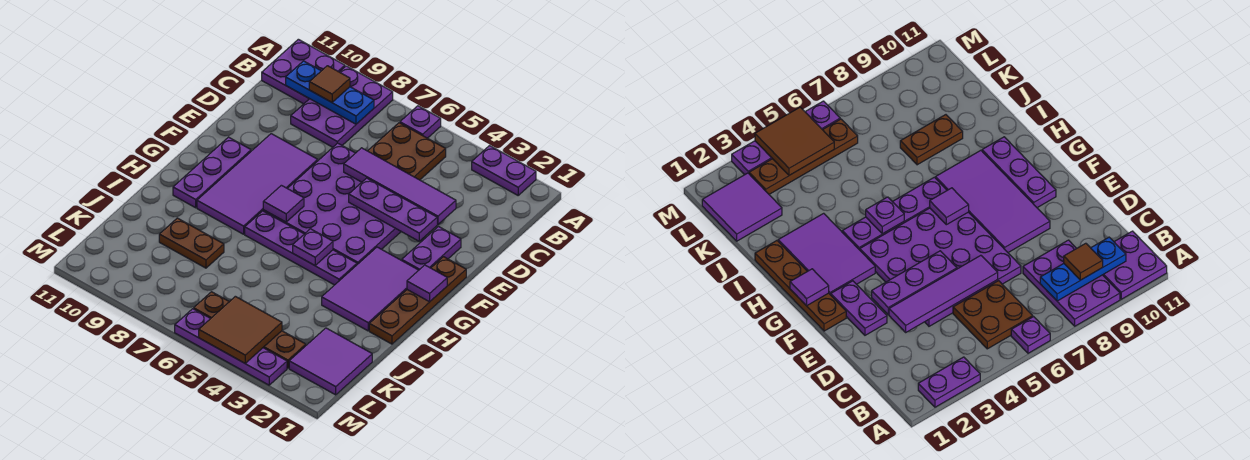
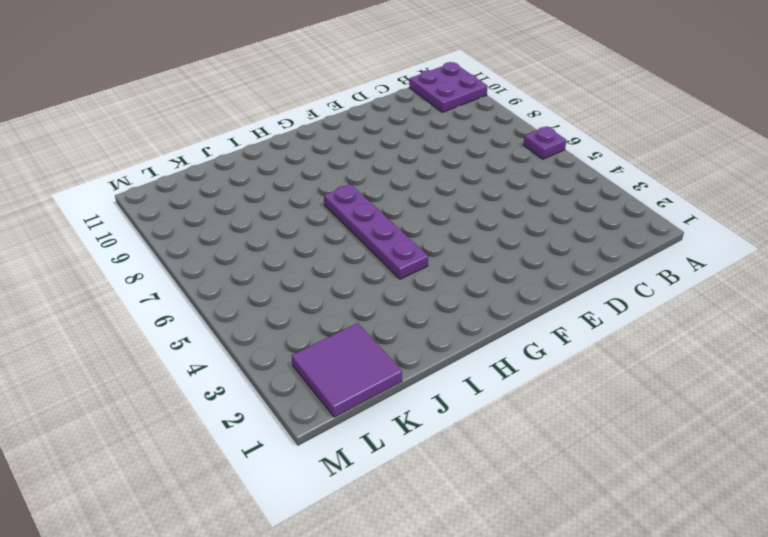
none -> purple 1x2 plate [472,146,536,195]
none -> purple 2x3 plate [291,66,393,147]
none -> brown 2x2 plate [368,123,446,180]

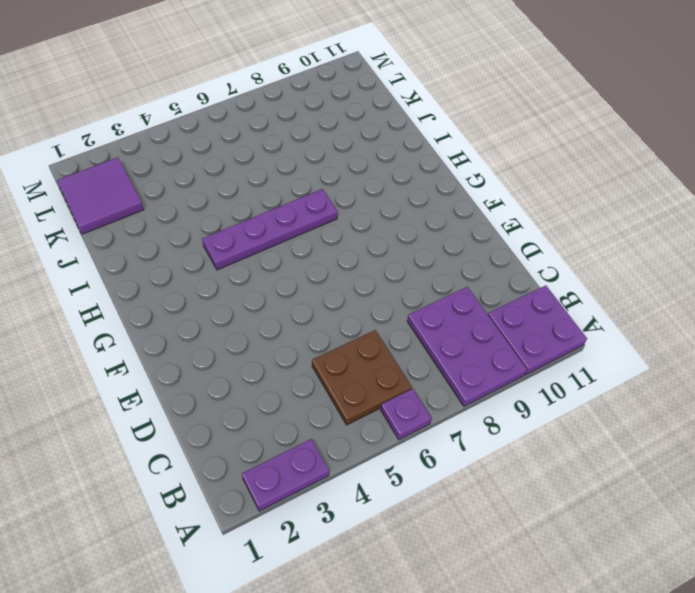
none -> purple 4x4 plate [263,143,401,264]
none -> purple 1x2 plate [402,227,461,270]
none -> purple 2x4 tile [197,134,318,234]

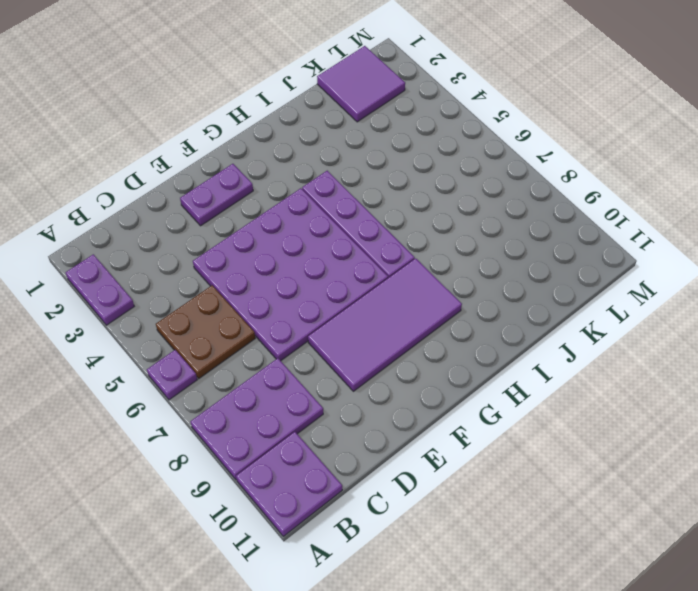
none -> brown 1x4 plate [369,257,466,344]
none -> purple 1x3 plate [173,137,251,208]
none -> purple 2x3 tile [322,247,418,331]

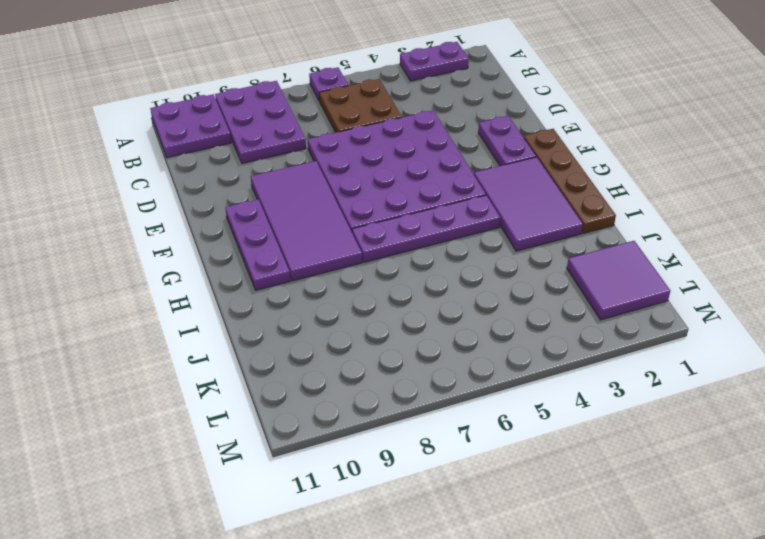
none -> brown 1x2 plate [159,218,224,268]
none -> brown 1x4 plate [194,292,306,368]
none -> purple 1x4 plate [175,309,287,385]

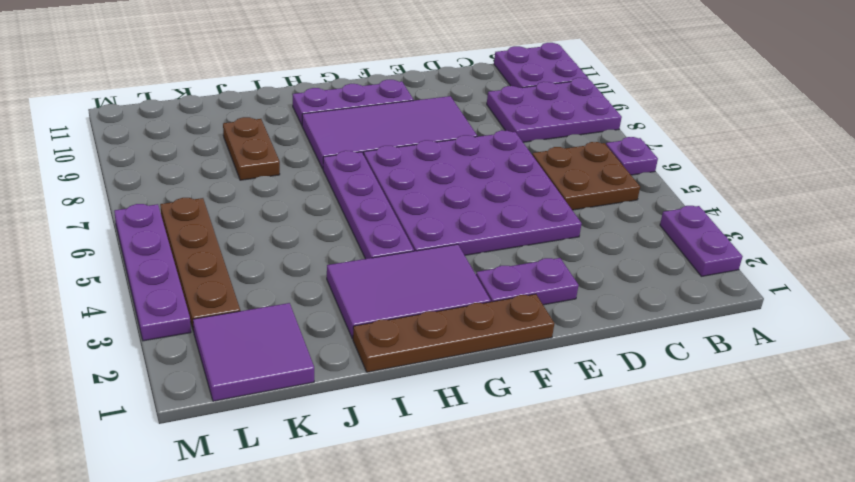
none -> blue 1x3 plate [286,61,374,124]
none -> purple 1x4 tile [344,148,456,224]
none -> purple 1x3 plate [349,178,437,241]

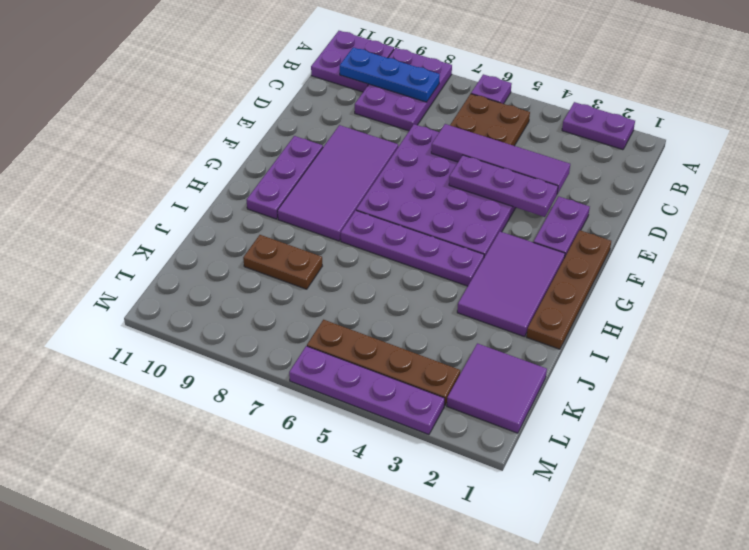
none -> purple 1x1 tile [407,265,447,302]
none -> purple 1x1 tile [263,185,304,222]
none -> purple 1x1 plate [293,229,333,265]

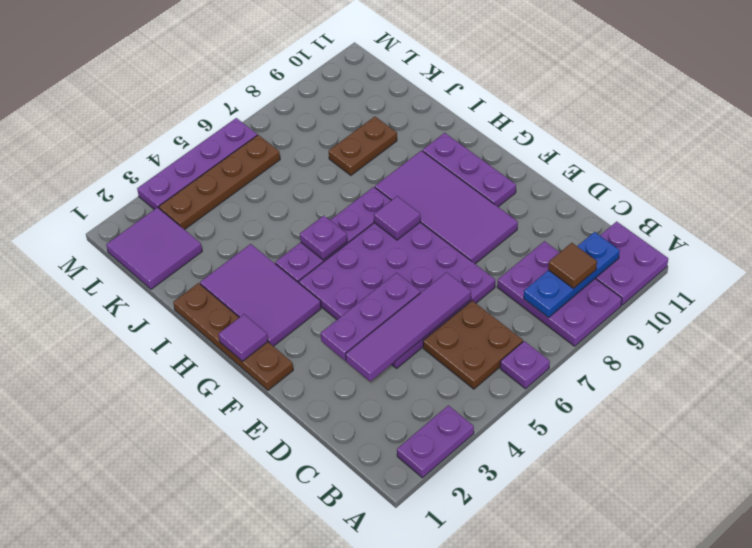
none -> purple 1x2 plate [402,227,461,270]
none -> brown 2x2 tile [199,296,282,363]

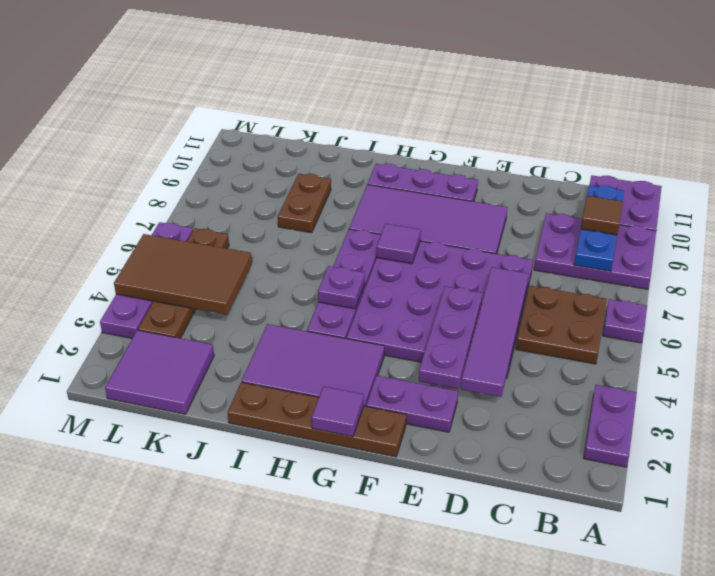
brown 2x3 tile [114,234,252,315] -> brown 2x2 tile [199,296,282,363]

